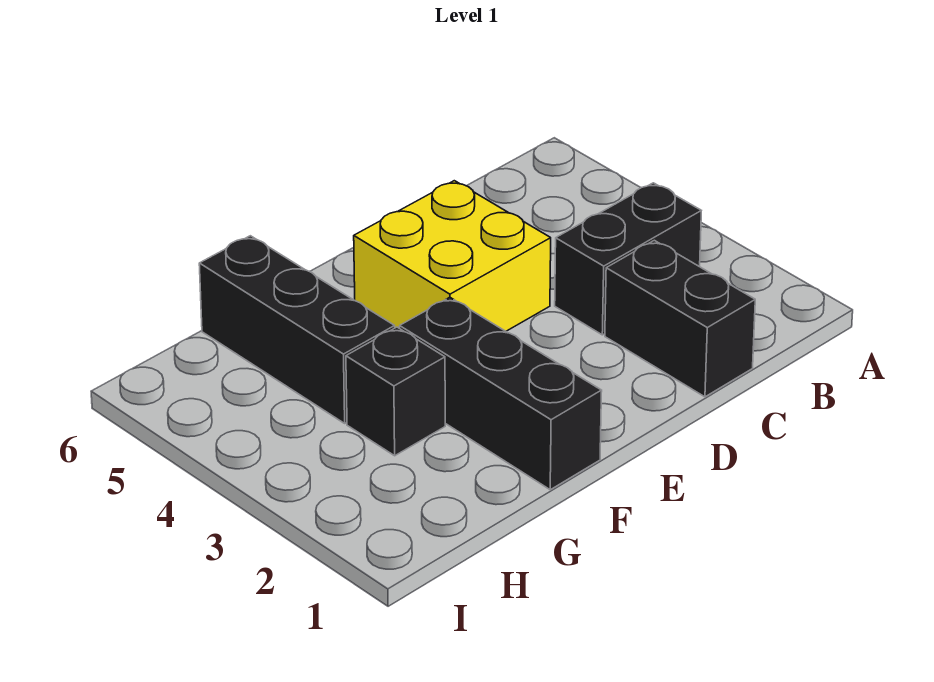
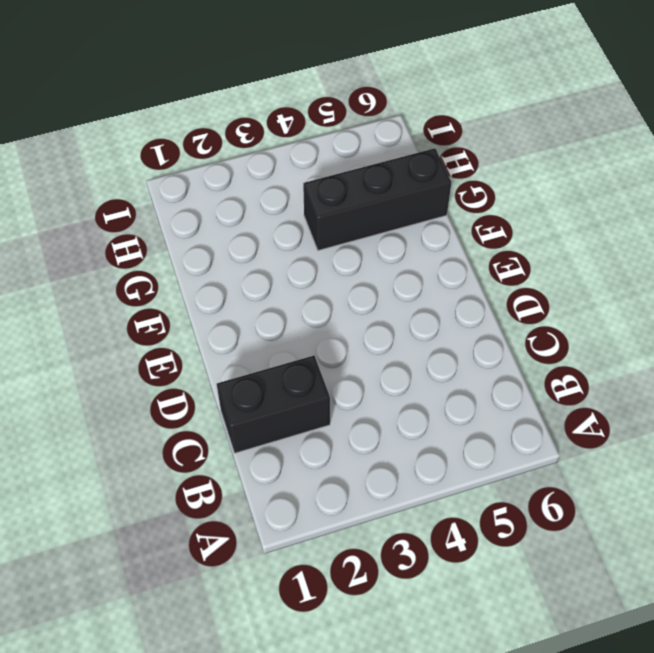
none -> black 1x2 brick [555,183,701,335]
none -> yellow 2x2 brick [354,181,551,331]

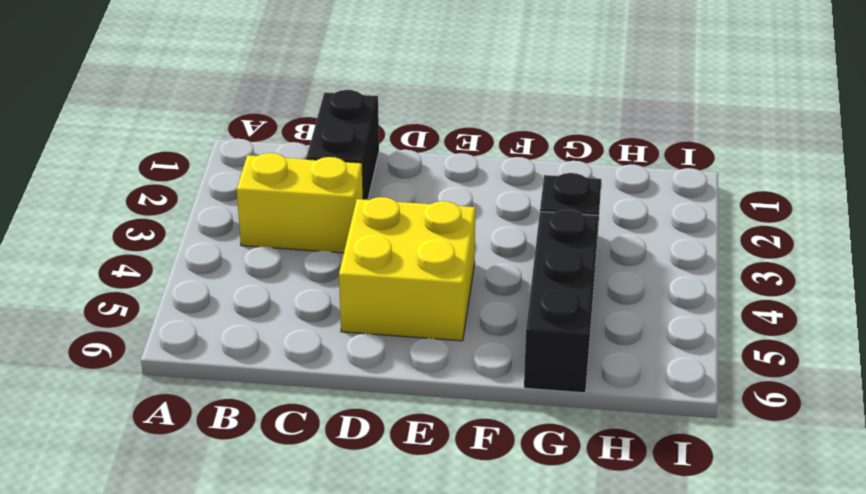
yellow 1x2 brick [237,153,363,253] -> black 1x2 brick [555,183,701,335]
none -> black 1x3 brick [400,297,602,490]

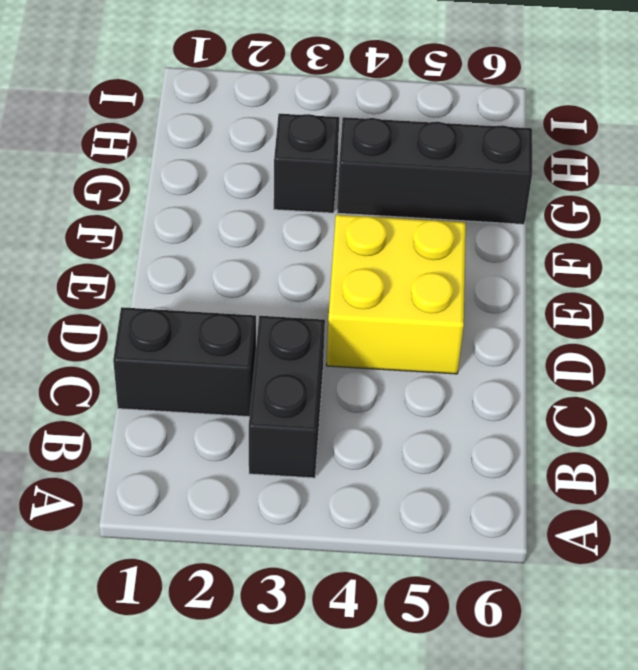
none -> black 1x3 brick [400,297,602,490]

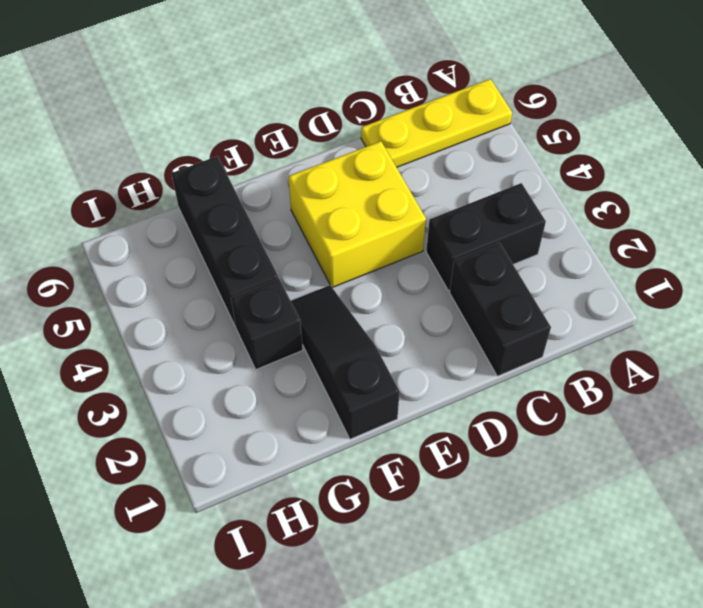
yellow 1x3 plate [361,79,512,167] -> none
black 1x3 slope [291,285,400,439] -> black 1x3 brick [400,297,602,490]

